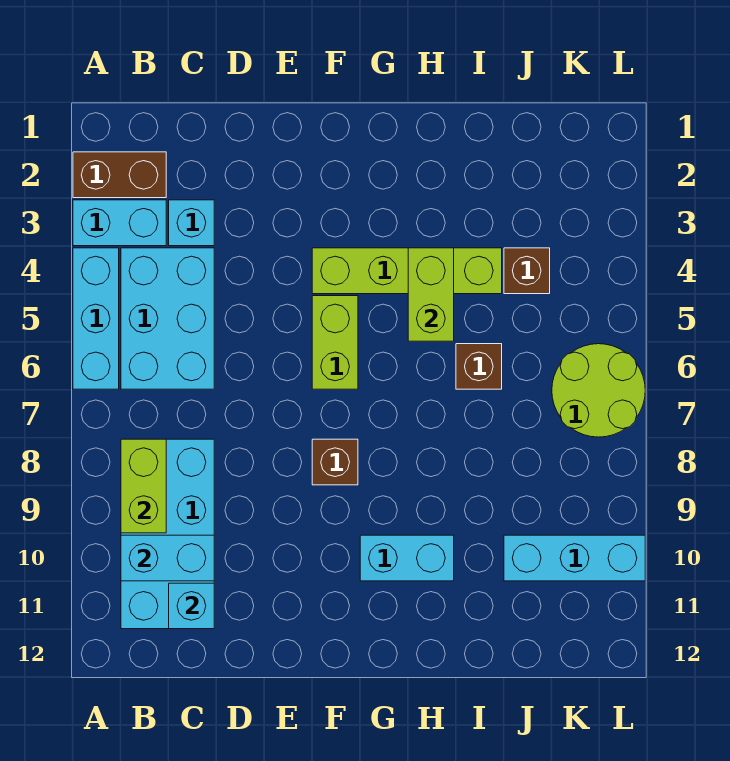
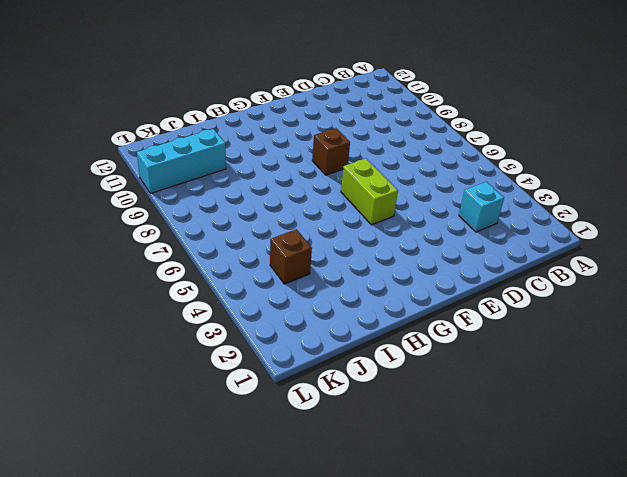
none -> brown 1x2 brick [73,152,166,198]
none -> cyan 1x2 brick [73,200,166,246]
none -> cyan 1x3 brick [73,248,119,389]

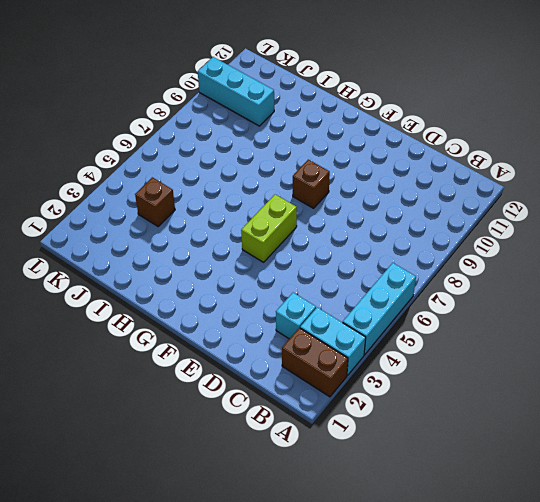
none -> cyan 2x3 brick [121,248,214,389]
none -> cyan 2x4 brick [121,439,214,629]
none -> lime 1x4 brick [312,248,502,294]

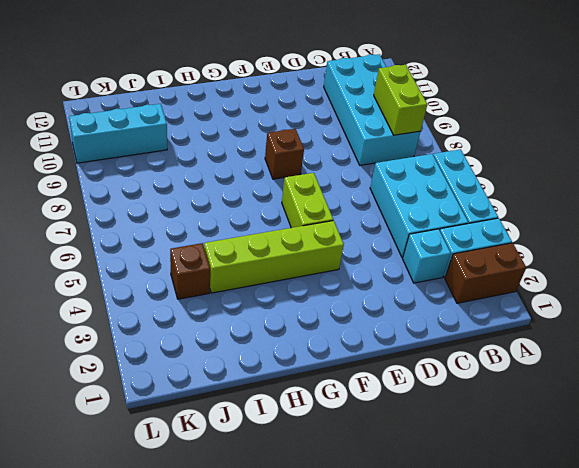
none -> cyan 1x2 brick [360,535,454,581]
none -> brown 1x1 brick [456,344,502,389]
none -> lime 2x2 round brick [552,344,645,437]

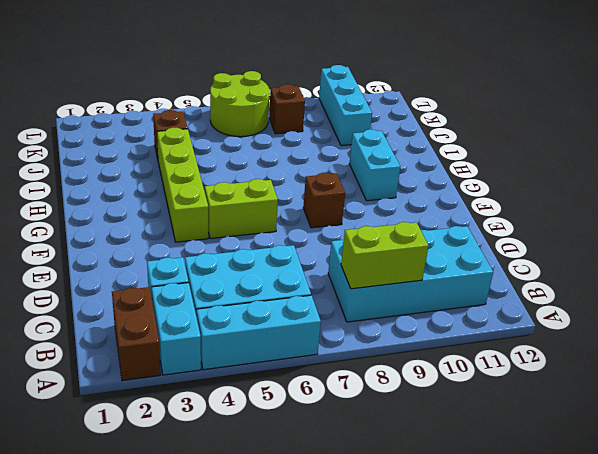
brown 1x1 brick [269,84,305,134] -> brown 1x1 brick moved to [456,344,502,389]
none -> cyan 1x2 brick [121,535,214,581]
none -> cyan 1x1 brick [169,583,214,629]
none -> lime 1x2 brick [408,248,454,341]

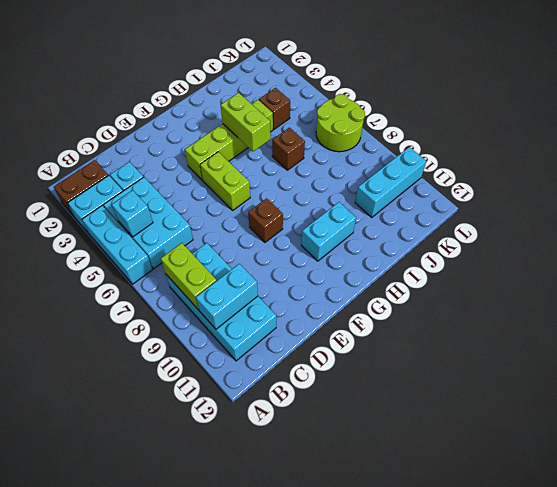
cyan 1x1 brick [112,190,153,237] -> cyan 1x1 brick moved to [169,583,214,629]

